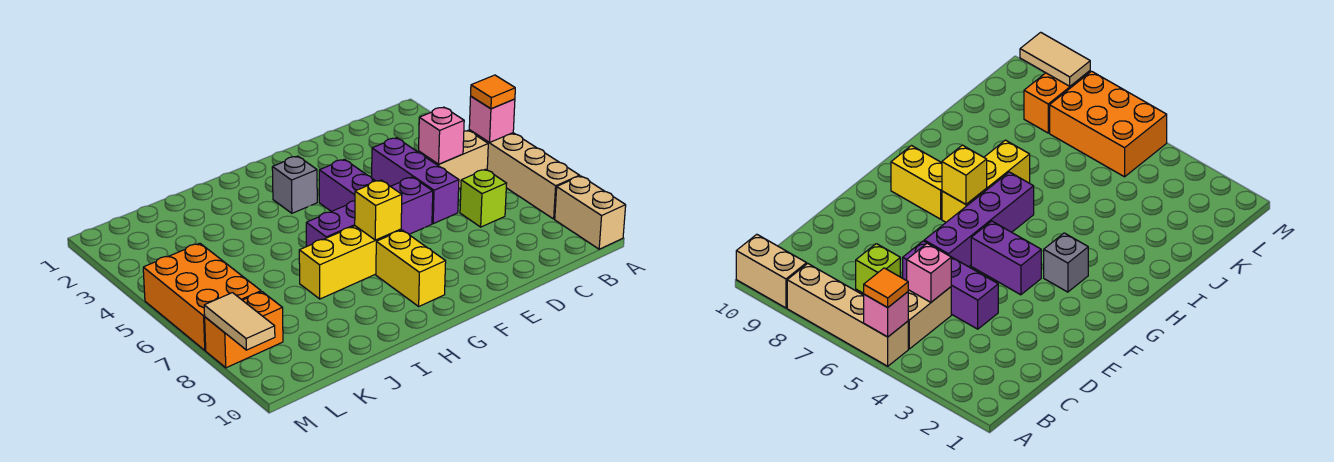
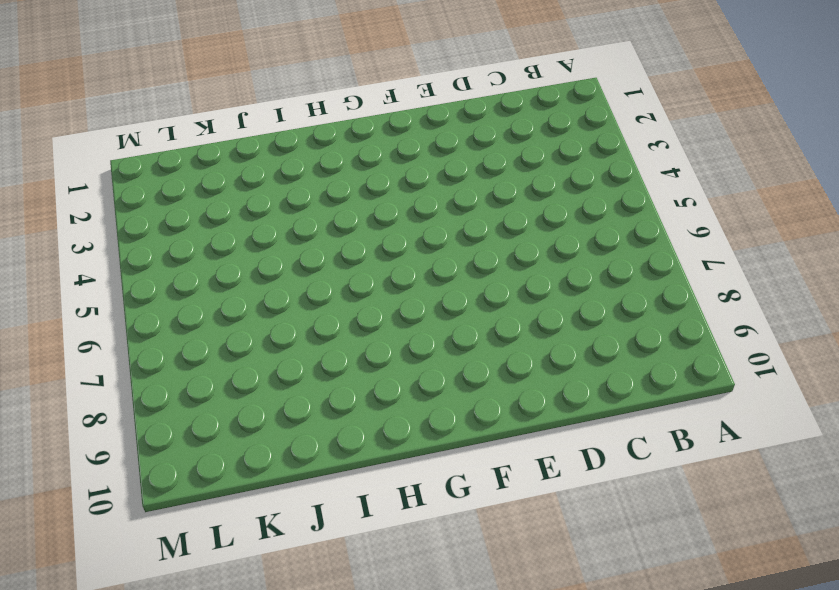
none -> tan 1x4 brick [469,130,580,219]
none -> tan 1x2 brick [555,176,626,249]
none -> tan 1x2 brick [419,131,488,188]

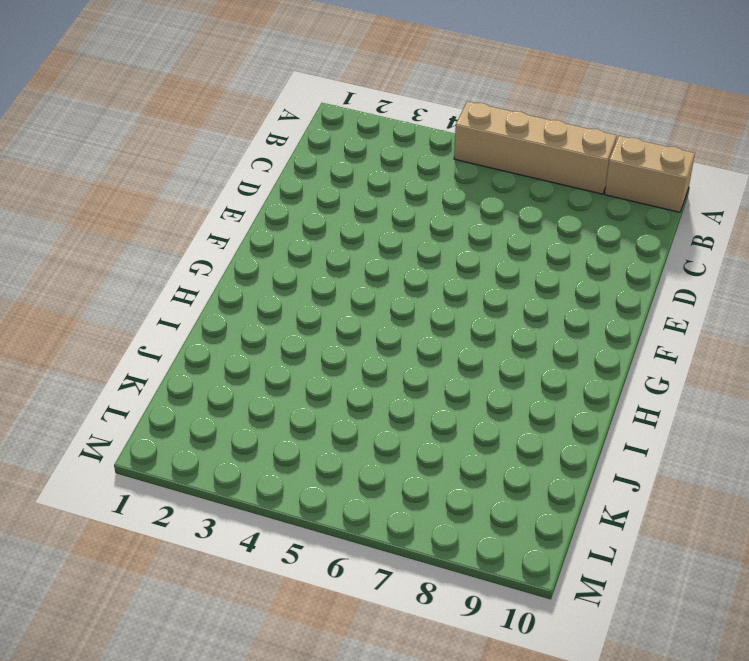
none -> tan 1x2 brick [419,131,488,188]
none -> lime 1x1 brick [460,169,507,227]
none -> purple 1x3 brick [372,138,459,224]

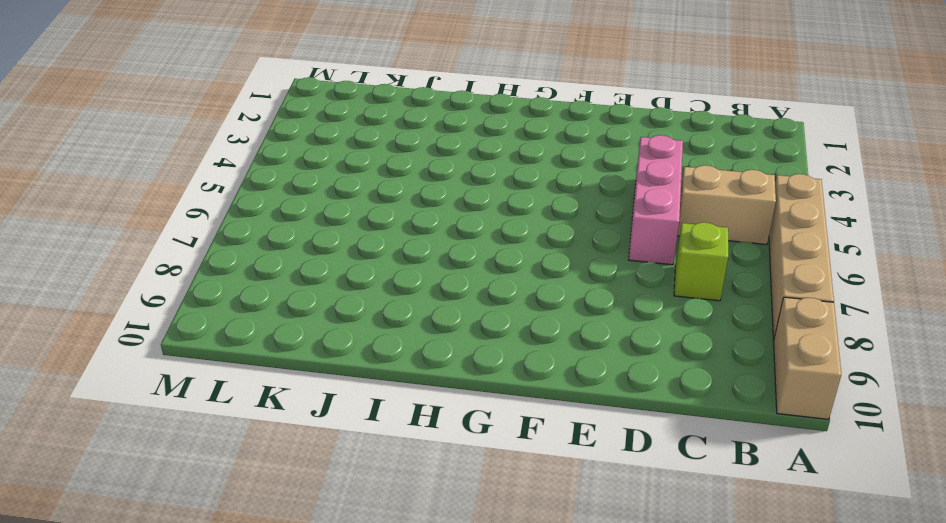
pink 1x3 brick [629,135,683,265] -> purple 1x3 brick [372,138,459,224]
none -> purple 1x4 brick [306,177,433,247]
none -> purple 1x2 brick [319,159,375,212]
none -> grey 1x1 brick [272,156,317,213]

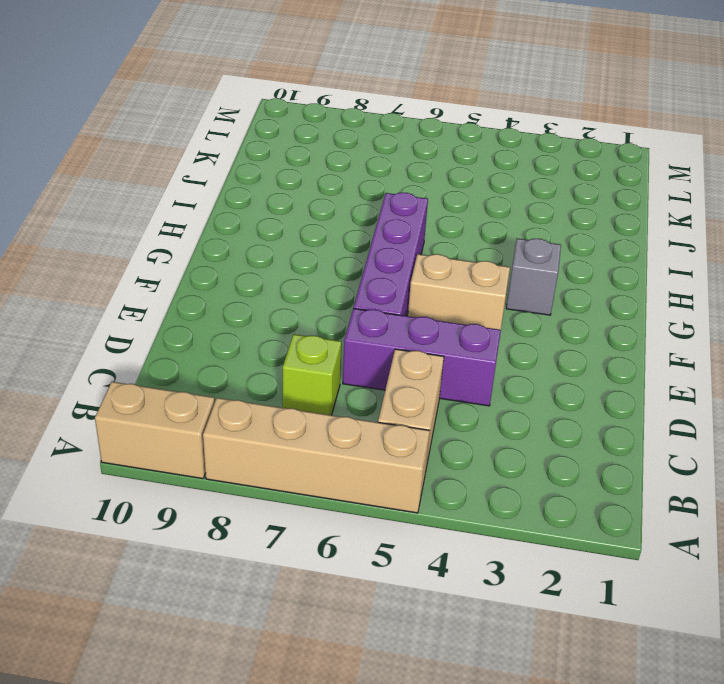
tan 1x2 brick [408,254,510,330] -> purple 1x2 brick [319,159,375,212]
none -> yellow 1x3 brick [299,226,401,299]
none -> yellow 1x2 brick [376,230,446,306]
none -> orange 2x3 brick [143,243,261,350]

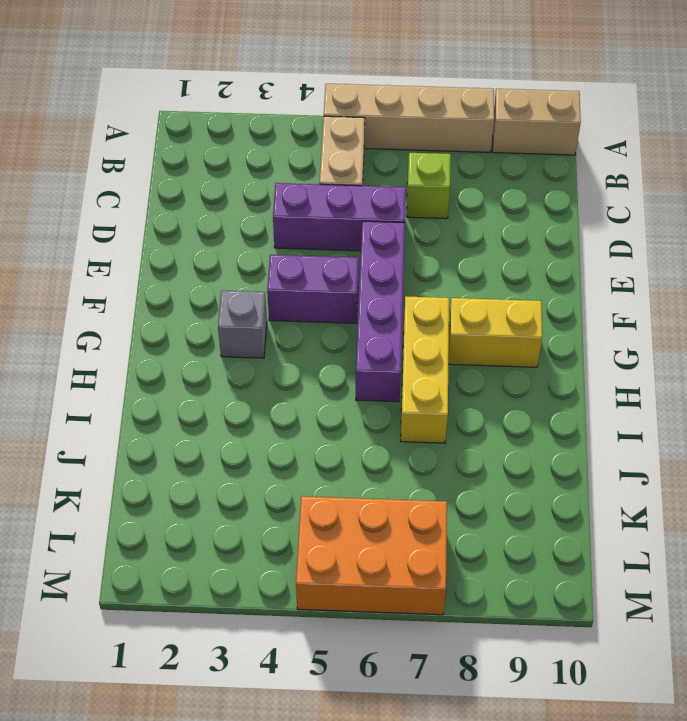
none -> orange 1x2 brick [205,292,283,368]
none -> pink 1x1 brick [469,97,515,143]
none -> pink 1x1 brick [419,107,464,164]

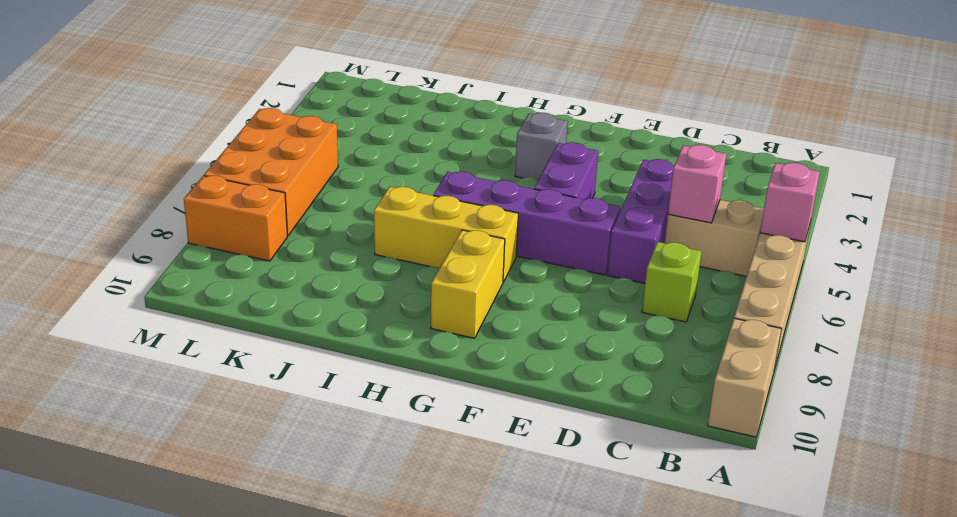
none -> yellow 1x1 brick [355,180,402,240]
none -> tan 1x2 tile [204,293,275,350]
none -> orange 1x1 tile [471,75,515,109]

